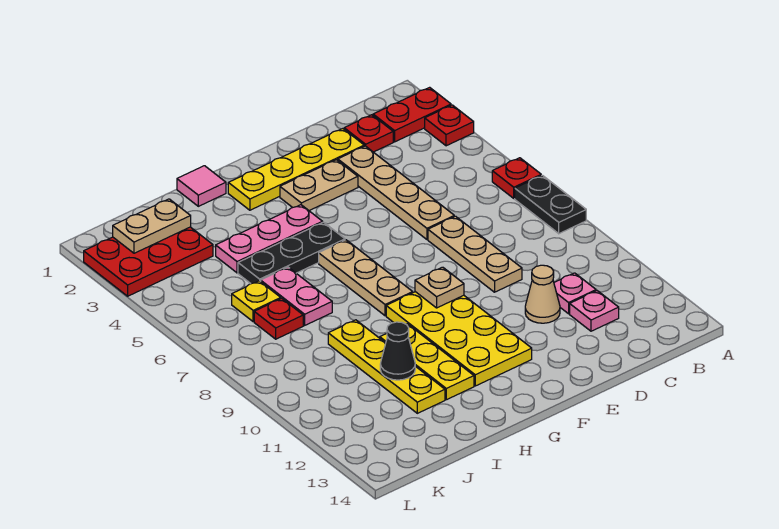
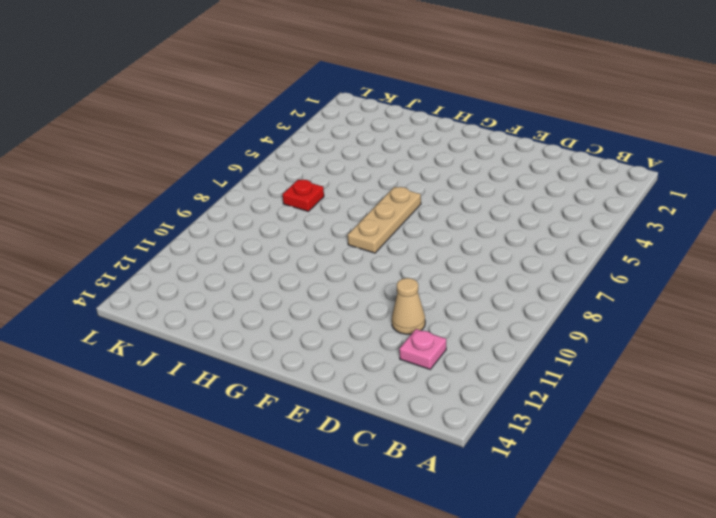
none -> red 1x2 plate [373,87,451,142]
none -> red 1x1 plate [425,105,474,146]
none -> red 1x1 plate [492,158,541,198]

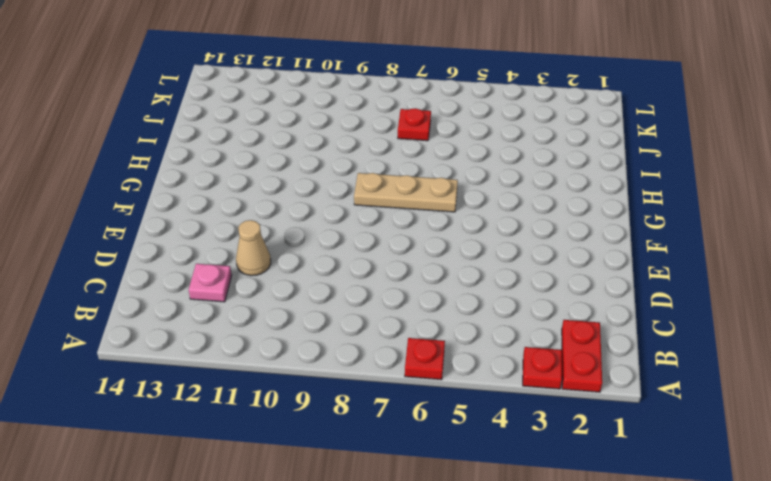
none -> black 1x2 plate [515,175,586,234]
none -> red 1x1 plate [344,115,393,152]
none -> pink 1x1 plate [554,273,596,314]

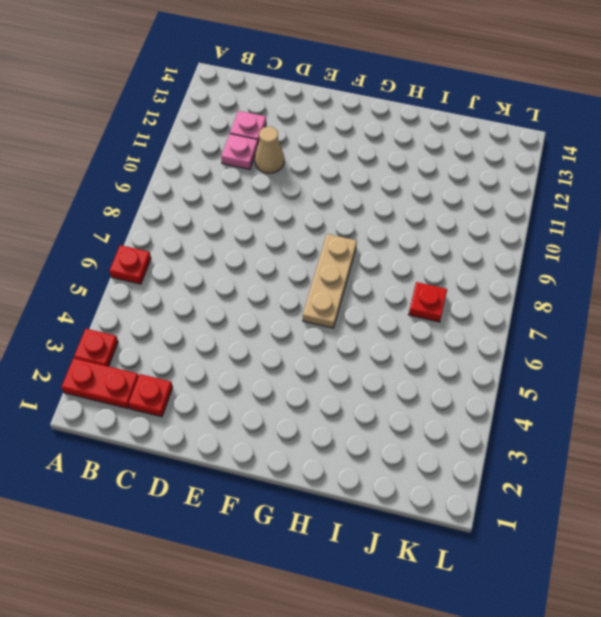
none -> black 1x2 plate [515,175,586,234]
none -> yellow 1x4 plate [228,129,364,210]
none -> tan 1x4 plate [338,146,454,239]

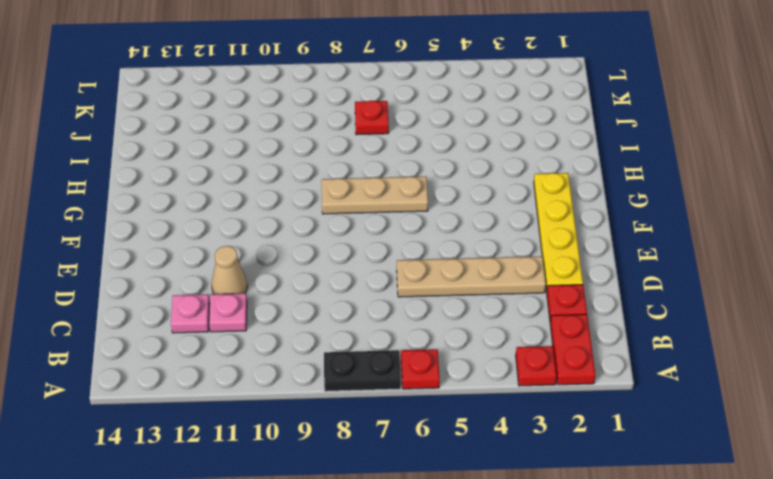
none -> tan 1x3 plate [428,216,522,292]
none -> tan 1x2 plate [280,160,358,211]
none -> yellow 2x4 plate [386,292,532,386]

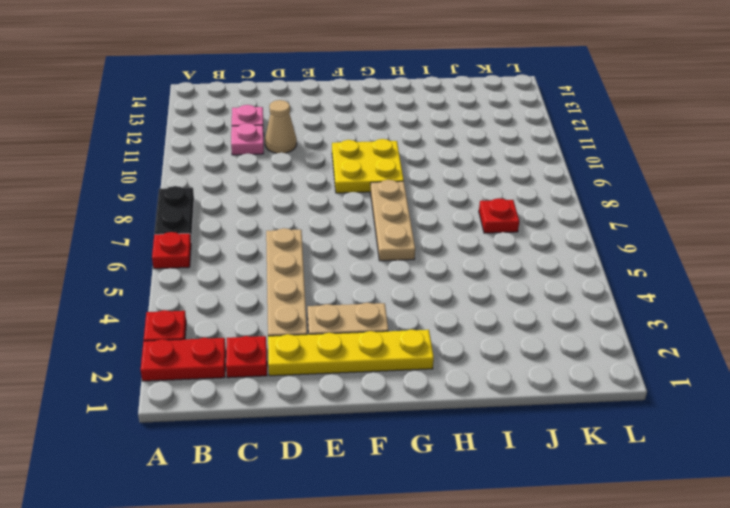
yellow 2x2 plate [332,139,404,193] -> yellow 2x4 plate [386,292,532,386]
none -> tan 1x3 plate [428,216,522,292]
none -> pink 1x3 plate [216,205,323,273]
none -> black 1x3 plate [238,222,345,284]

